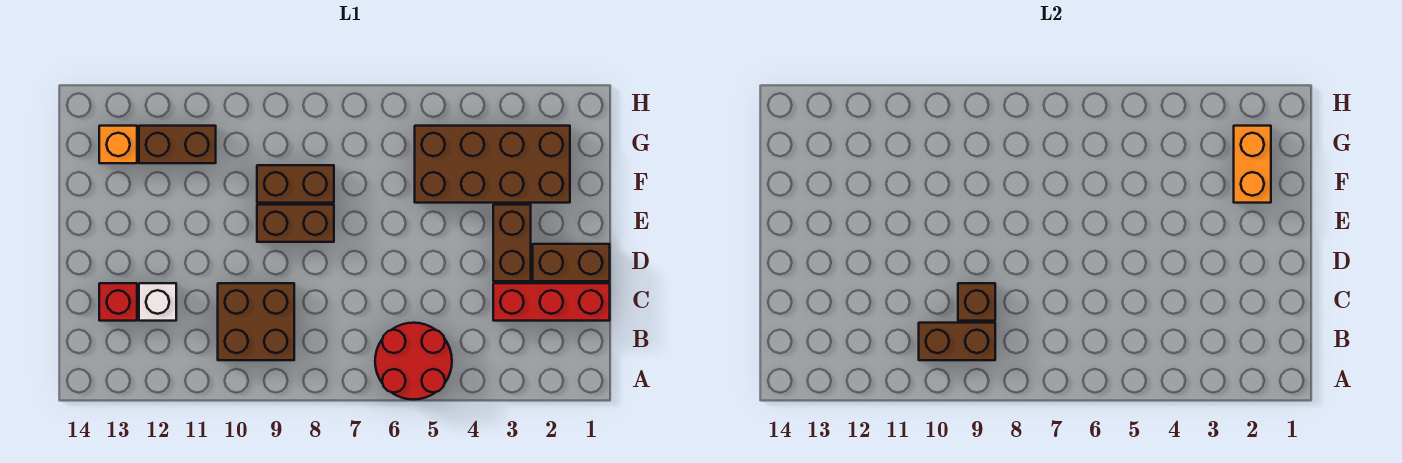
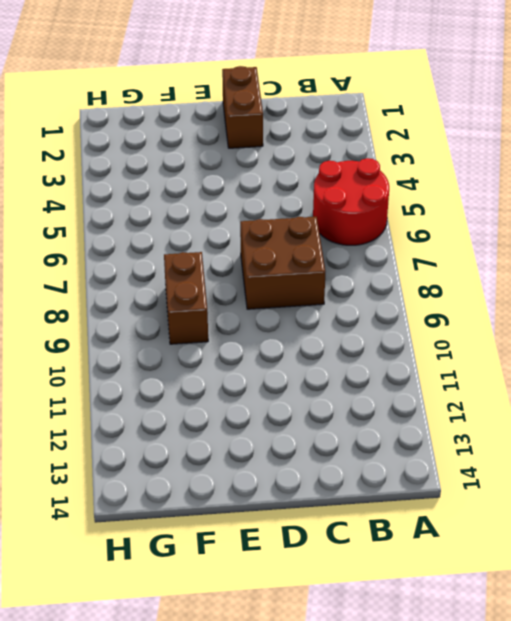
brown 2x2 brick [240,217,325,309] -> brown 2x2 brick moved to [218,283,294,360]
none -> red 1x3 brick [493,283,610,321]
none -> white 1x1 brick [139,283,176,321]
none -> red 1x1 brick [99,283,137,321]

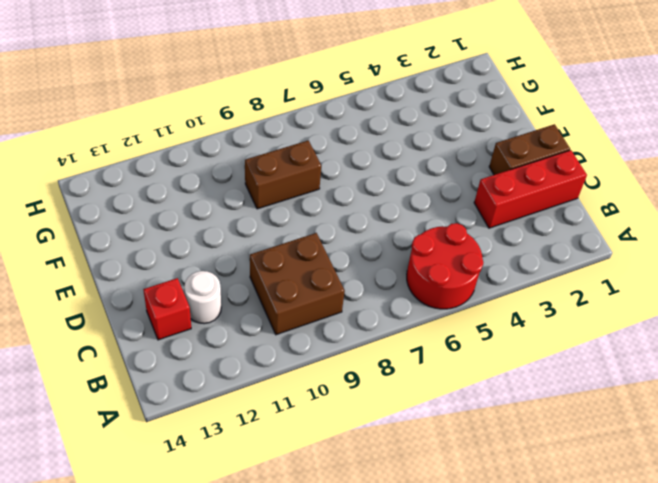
white 1x1 round brick [184,271,221,324] -> white 1x1 brick [139,283,176,321]
none -> brown 1x2 brick [493,205,531,281]
none -> brown 1x2 brick [257,205,334,242]
none -> brown 2x4 brick [415,126,570,203]

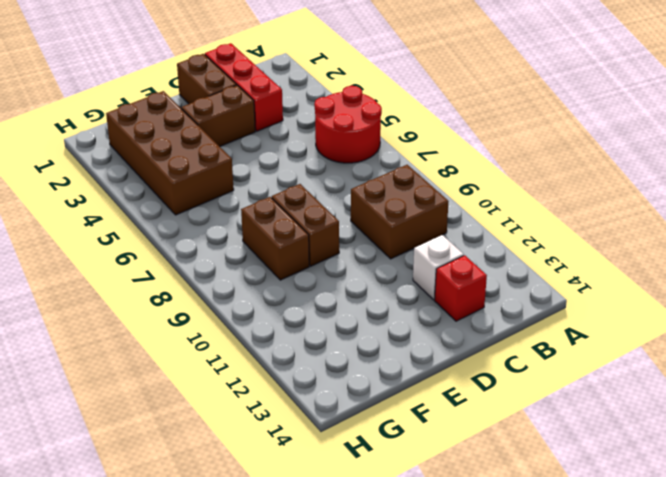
none -> brown 1x2 brick [139,126,216,163]
none -> orange 1x1 brick [99,126,137,163]
none -> brown 1x2 brick [919,323,995,360]

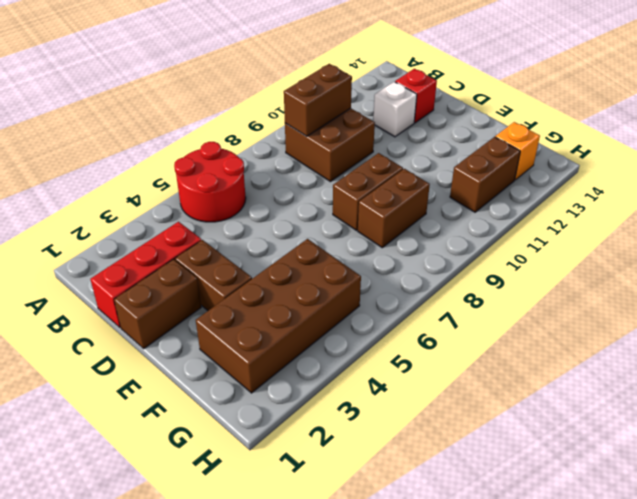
none -> brown 1x1 brick [958,283,995,321]
none -> orange 1x2 brick [1234,126,1271,203]

